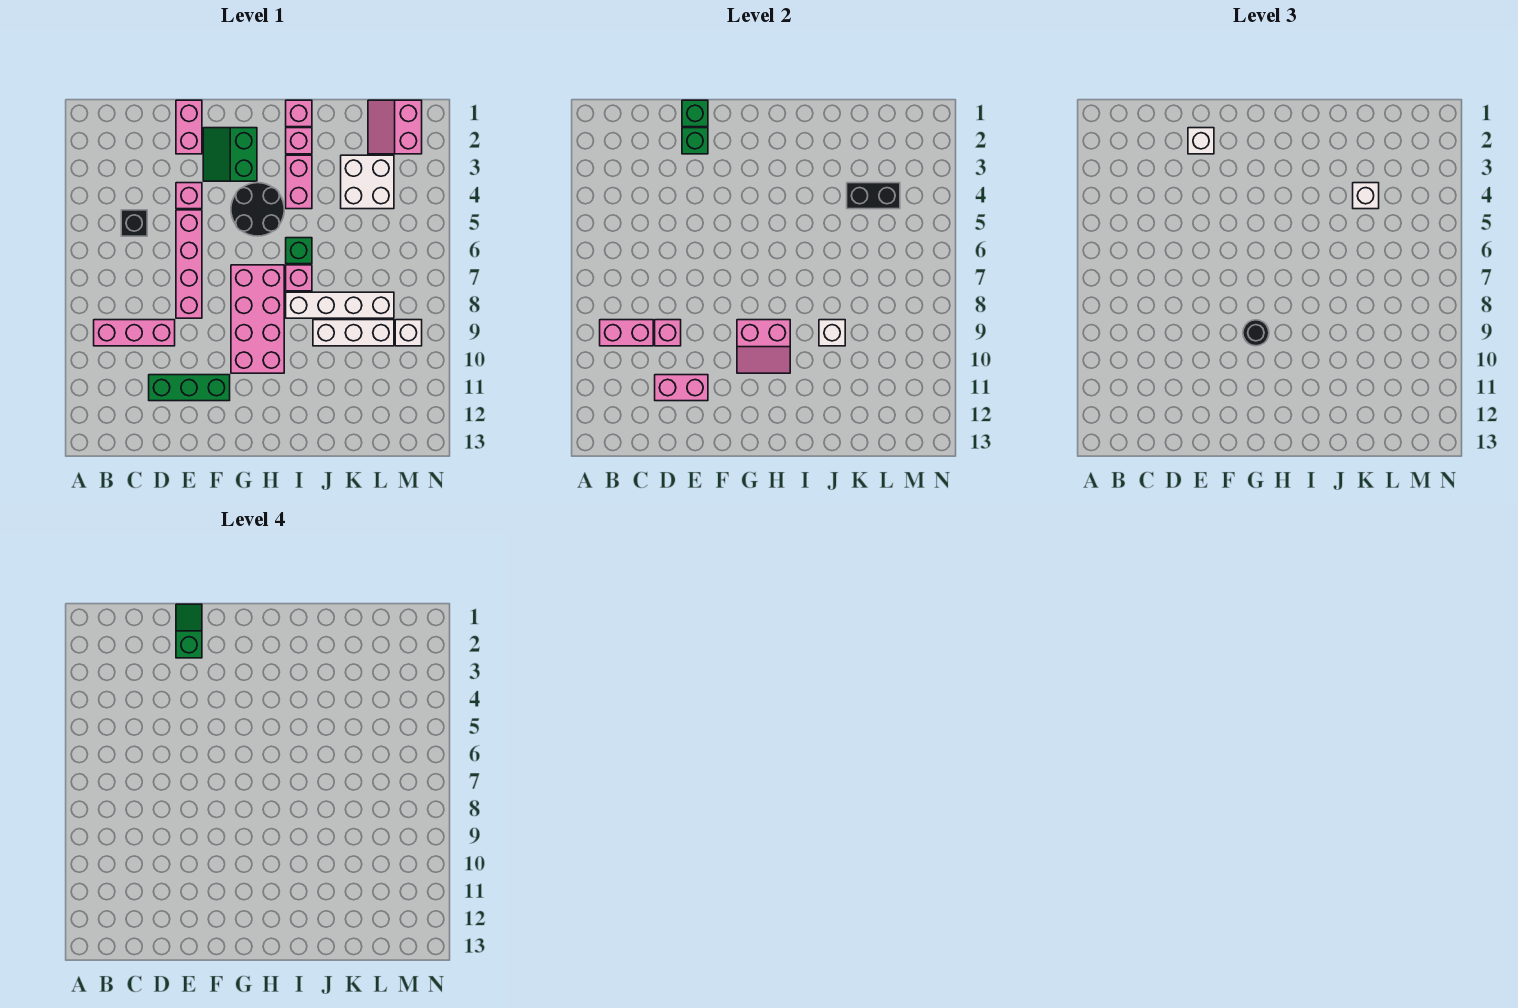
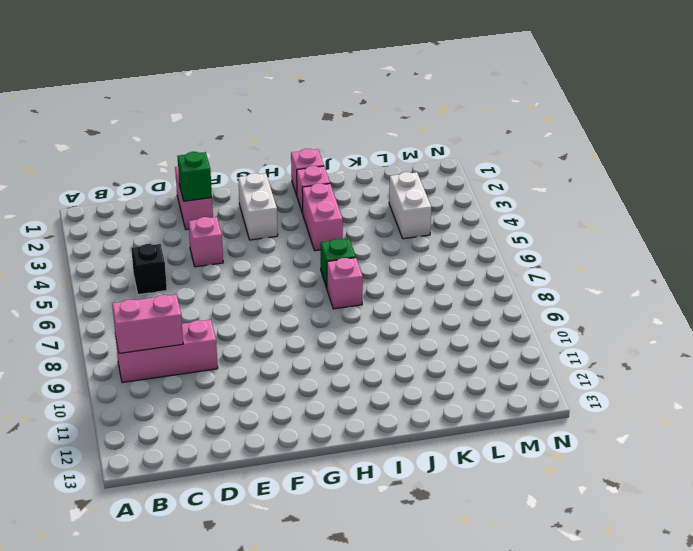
white 1x2 brick [238,173,278,240] -> green 2x2 slope [203,128,257,181]
white 1x2 brick [389,172,431,239] -> white 2x2 brick [341,155,394,209]
none -> green 1x3 brick [149,375,230,401]
none -> pink 1x4 brick [176,210,202,318]
none -> black 2x2 round brick [231,183,284,236]
none -> pink 2x4 brick [231,265,284,373]

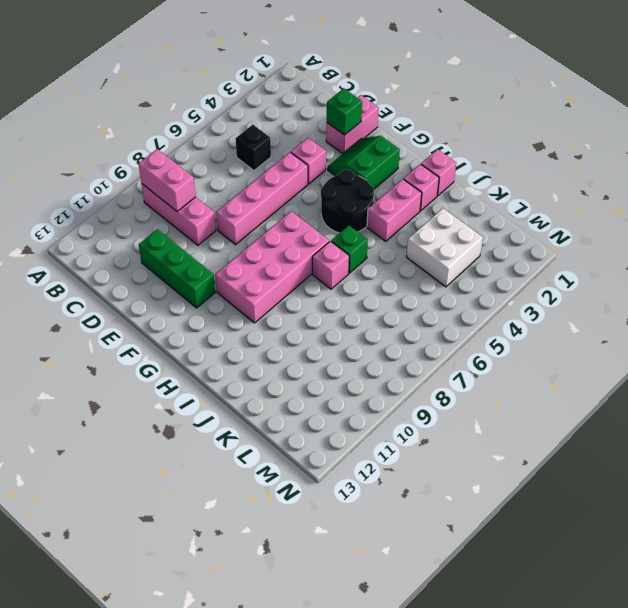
none -> white 1x4 brick [286,292,394,318]
none -> white 1x3 brick [313,320,394,346]
none -> pink 2x2 slope [368,100,422,154]
none -> white 1x1 brick [395,320,422,346]

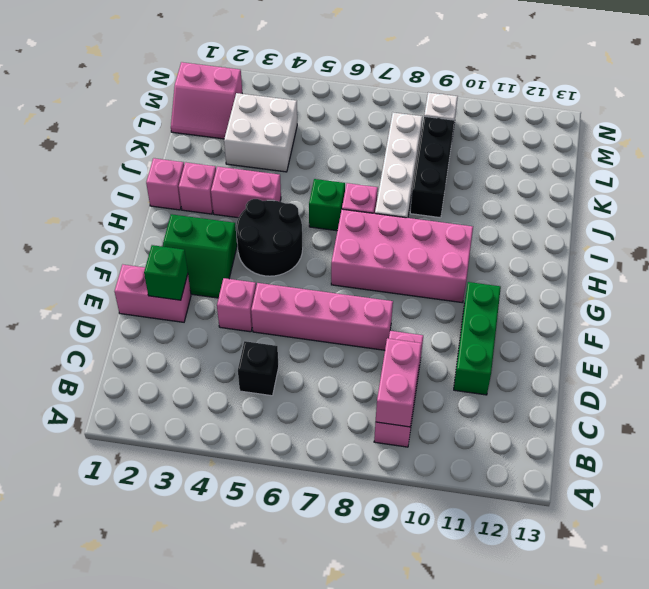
black 1x3 brick [410,116,454,218] -> white 1x3 brick [313,320,394,346]
none -> pink 1x1 brick [655,320,681,346]
none -> pink 1x2 brick [655,375,708,401]
none -> green 1x1 brick [682,100,708,127]
none -> pink 2x2 slope [737,320,790,373]

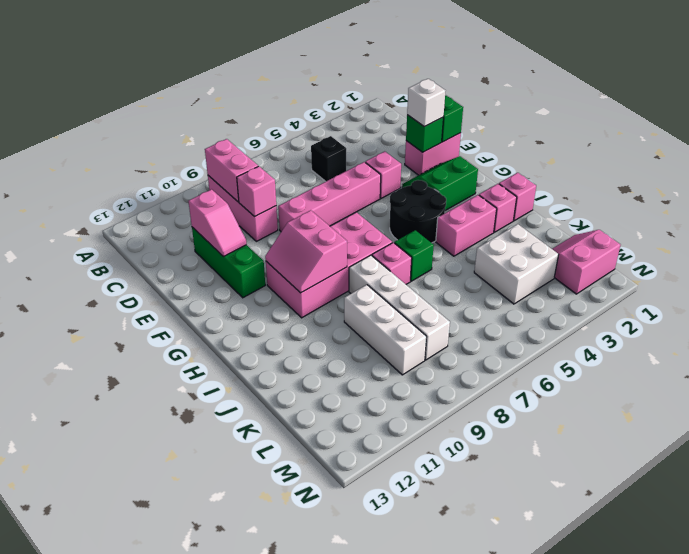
pink 1x2 slope [188,189,246,257] -> pink 1x2 brick [655,375,708,401]
none -> white 1x1 brick [395,320,422,346]
none -> white 1x1 brick [819,320,845,346]
none -> black 1x2 brick [847,183,900,209]
none -> black 1x1 round brick [1243,320,1269,346]

